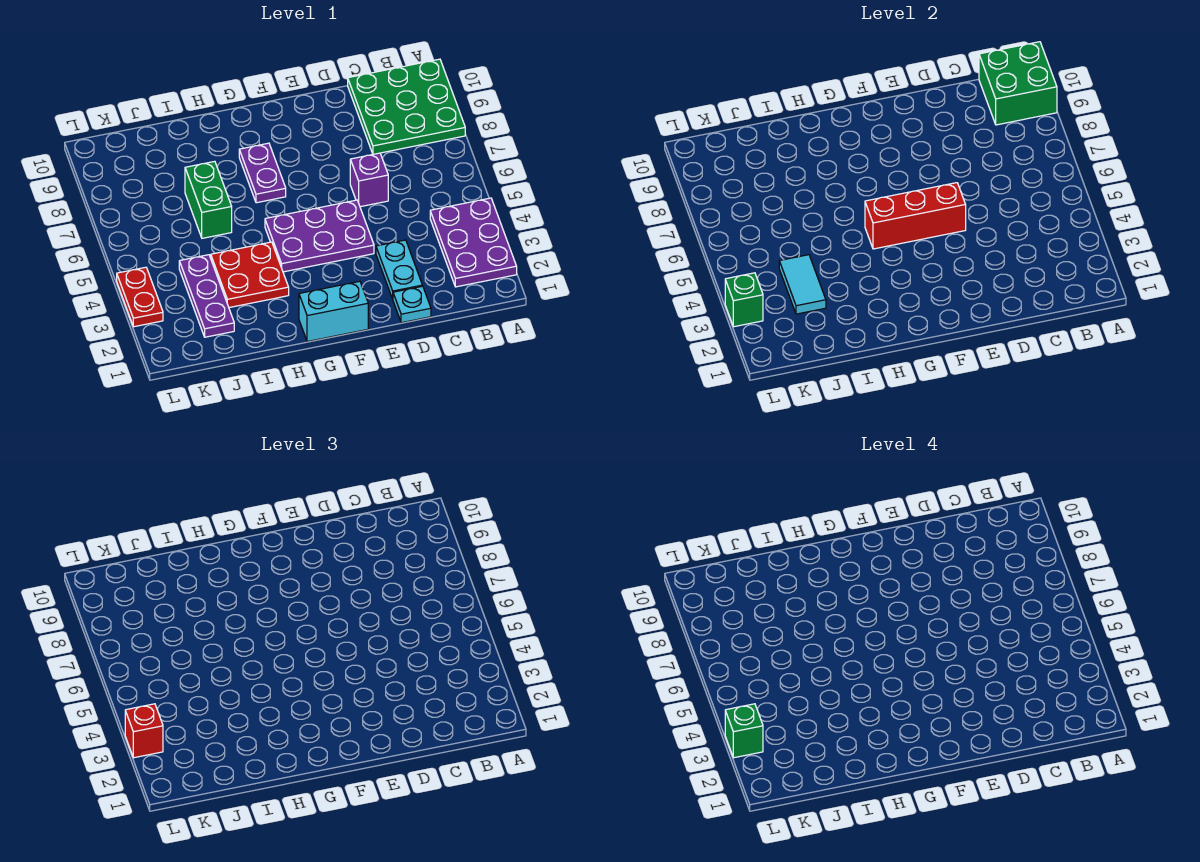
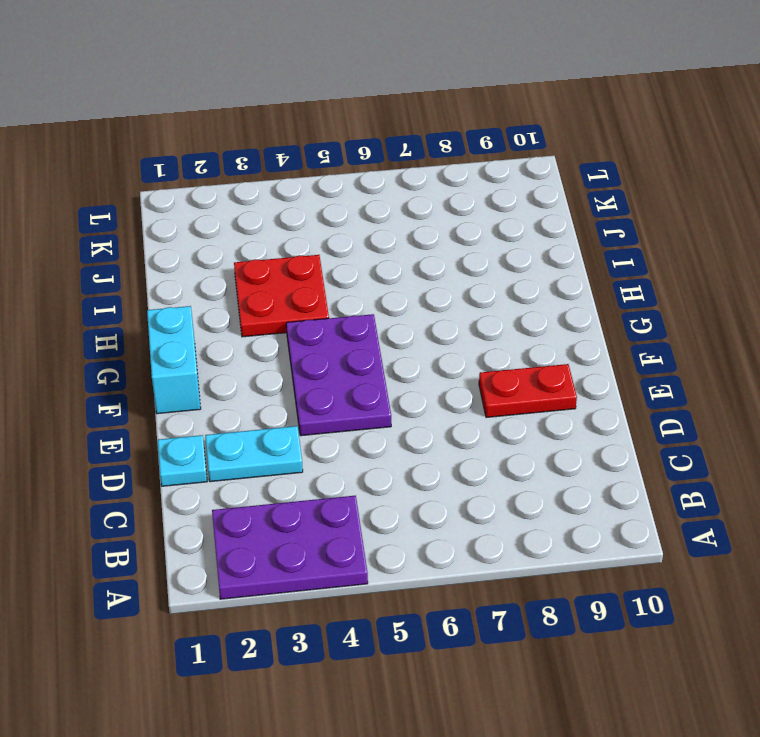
red 1x2 plate [479,364,577,418] -> red 1x2 plate moved to [117,267,163,327]
none -> green 3x3 plate [348,59,465,154]
none -> purple 1x1 brick [350,153,388,207]
none -> purple 1x2 plate [239,143,286,203]

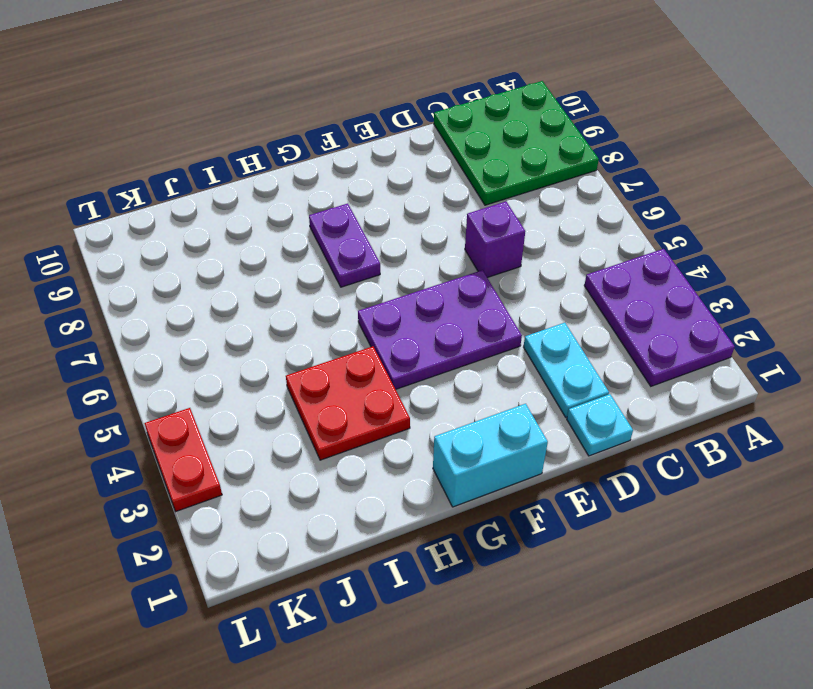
none -> green 1x2 brick [185,161,232,238]
none -> purple 1x3 plate [179,255,234,337]
none -> green 2x2 brick [979,42,1057,125]

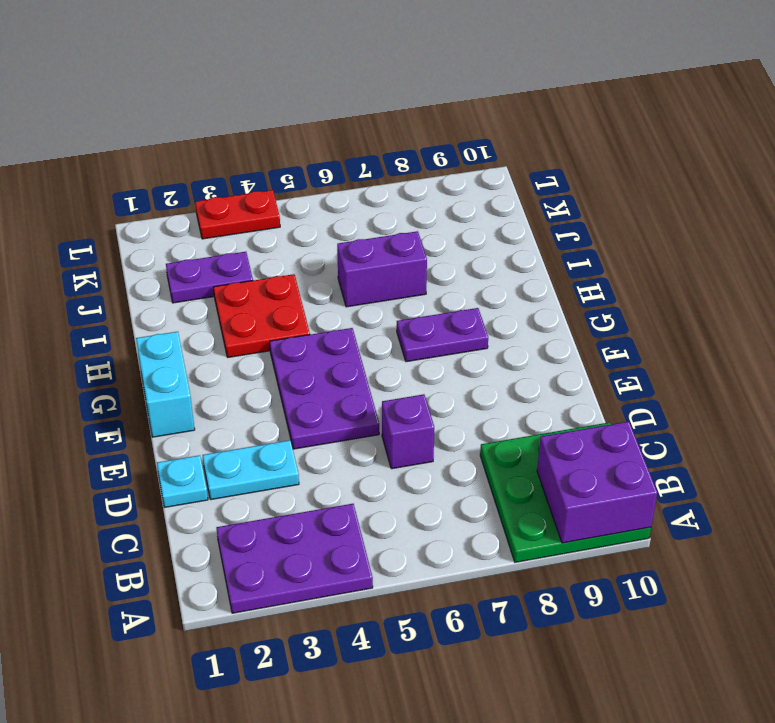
purple 2x2 brick [537,421,657,543] -> green 2x2 brick [979,42,1057,125]
purple 1x2 brick [337,231,427,307] -> green 1x2 brick [185,161,232,238]
purple 1x2 plate [166,252,253,303] -> purple 1x3 plate [179,255,234,337]
none -> red 1x3 brick [865,183,966,249]
none -> cyan 1x2 tile [779,255,826,314]
none -> green 1x1 brick [725,273,763,327]

